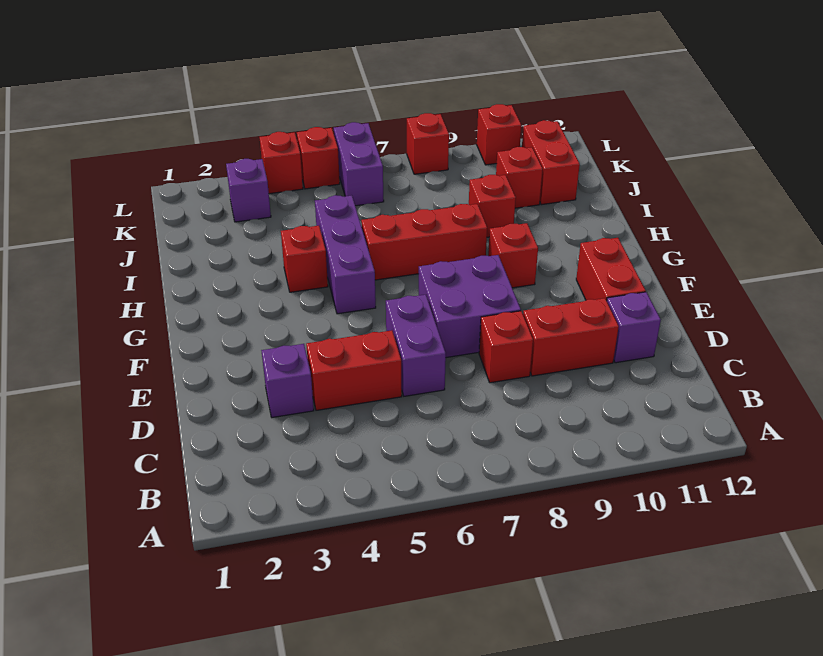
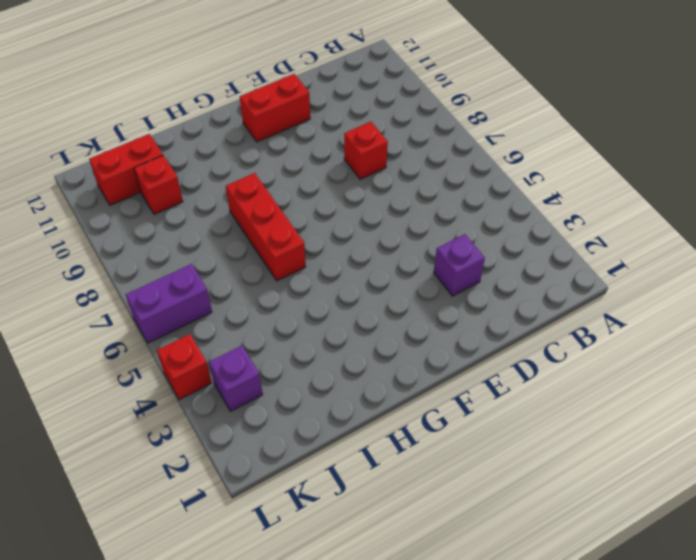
none -> red 1x2 brick [306,330,402,410]
none -> purple 1x2 brick [386,295,446,396]
none -> red 1x2 brick [523,298,619,376]

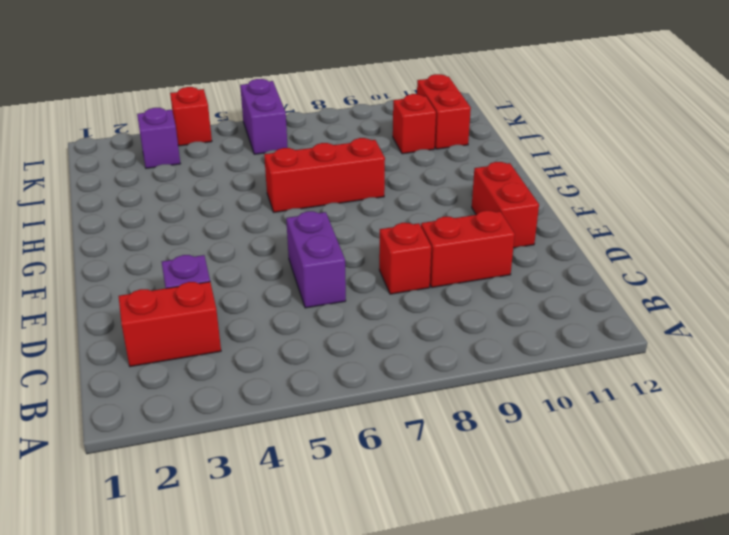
red 1x2 brick [119,282,221,367] -> red 1x2 brick moved to [306,330,402,410]
none -> purple 1x1 brick [607,292,661,363]
none -> purple 2x2 brick [419,255,521,358]
none -> purple 1x3 brick [315,195,376,314]

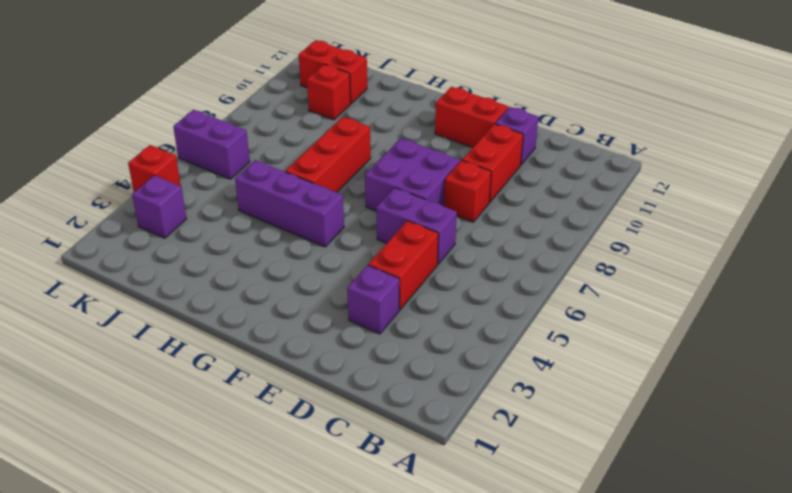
none -> red 1x1 brick [488,223,538,288]
none -> red 1x1 brick [281,226,328,292]
none -> red 1x1 brick [469,175,516,237]

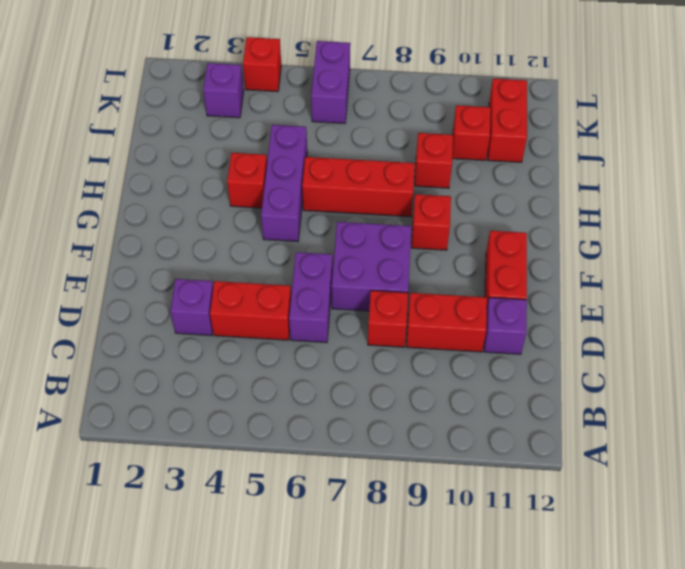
none -> red 1x1 brick [297,127,340,189]
none -> red 1x1 brick [407,113,449,174]
none -> red 1x1 brick [477,104,521,165]

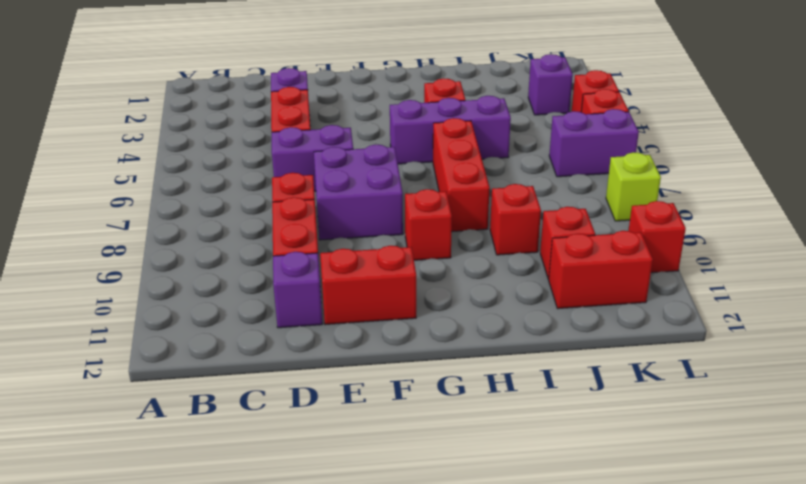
lime 1x1 brick [606,152,661,221] -> red 1x1 brick [407,113,449,174]

